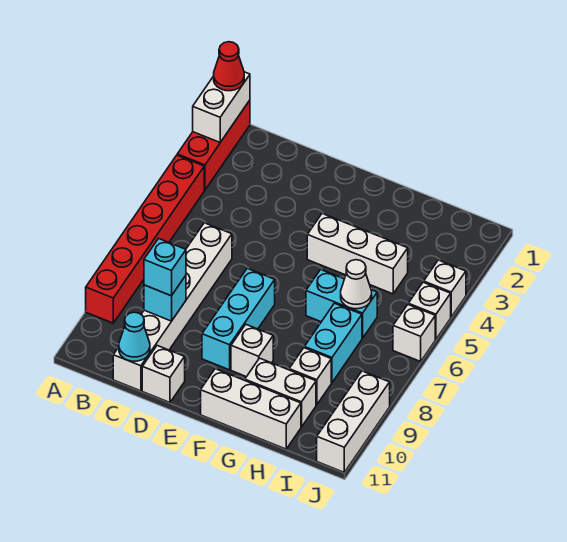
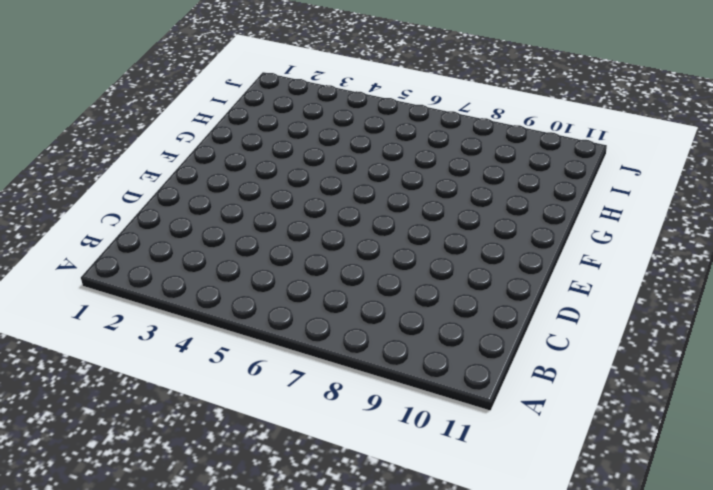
none -> red 1x3 brick [177,100,250,190]
none -> red 1x6 brick [86,155,204,323]
none -> white 1x6 brick [113,223,232,391]

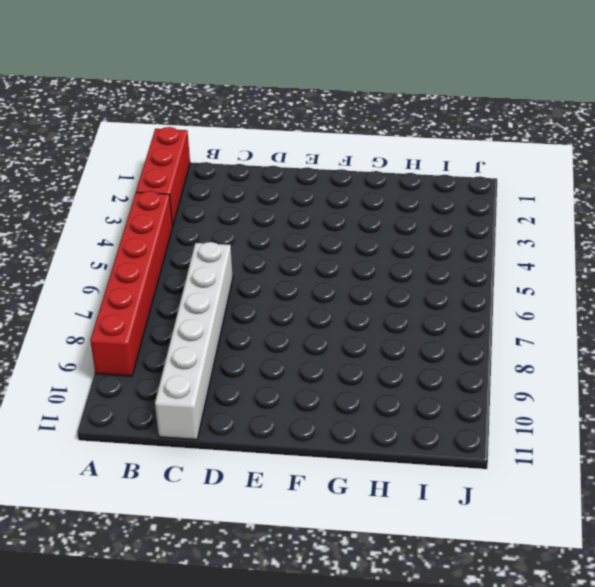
none -> white 1x1 brick [142,346,185,403]
none -> cyan 1x3 brick [202,268,275,370]
none -> white 1x3 brick [307,214,408,294]

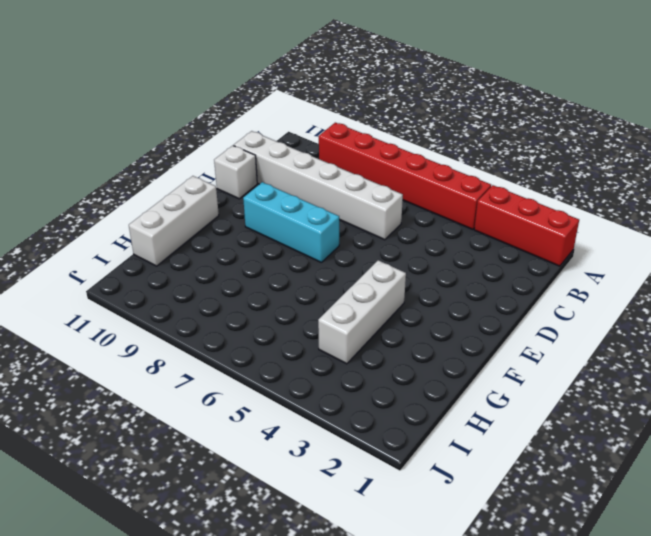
none -> white 1x1 brick [231,325,273,377]
none -> cyan 1x2 brick [306,270,377,338]
none -> white 1x2 brick [245,358,316,427]

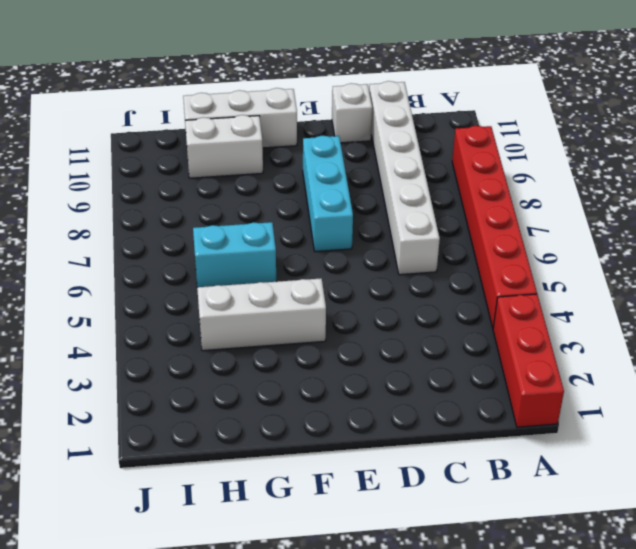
none -> white 1x1 brick [231,325,273,377]
none -> cyan 1x2 brick [304,303,362,383]
none -> white 1x1 brick [289,348,331,405]

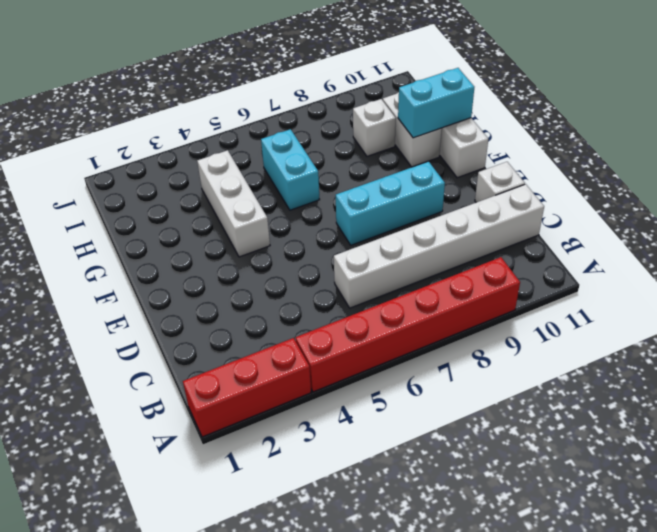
cyan 1x2 brick [398,68,474,138] -> cyan 1x2 brick moved to [304,303,362,383]
none -> white 1x1 brick [231,325,273,377]
none -> white 1x1 brick [424,260,466,317]
none -> white 1x1 brick [408,282,451,339]

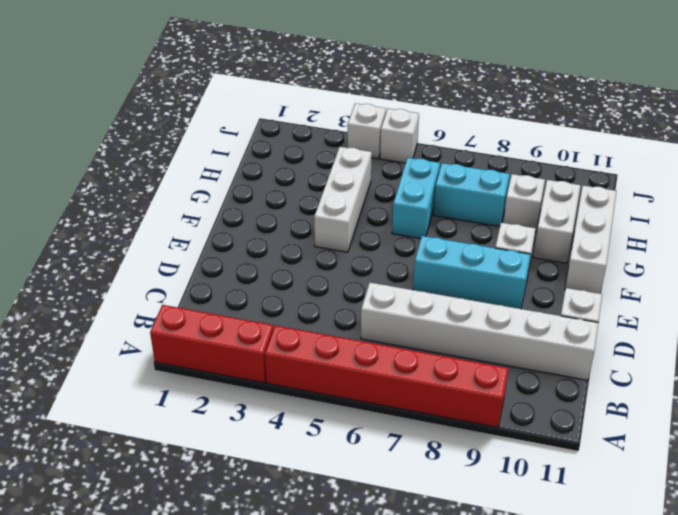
none -> white 1x1 brick [393,305,435,361]
none -> white 1x3 brick [317,371,390,472]
none -> white 1x2 brick [193,72,250,142]

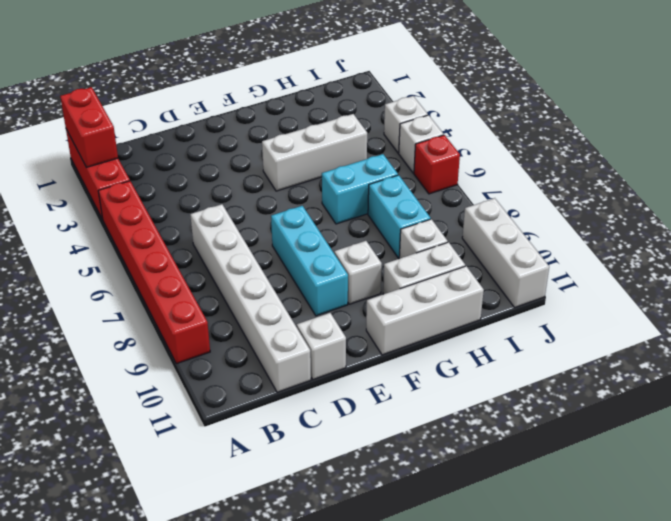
red 1x2 brick [60,87,118,167] -> white 1x2 brick [193,72,250,142]
red 1x1 brick [414,135,460,194] -> white 1x1 brick [393,305,435,361]
none -> cyan 1x1 brick [144,276,186,321]
none -> cyan 1x1 cone [119,312,150,361]
none -> white 1x1 cone [341,260,372,309]

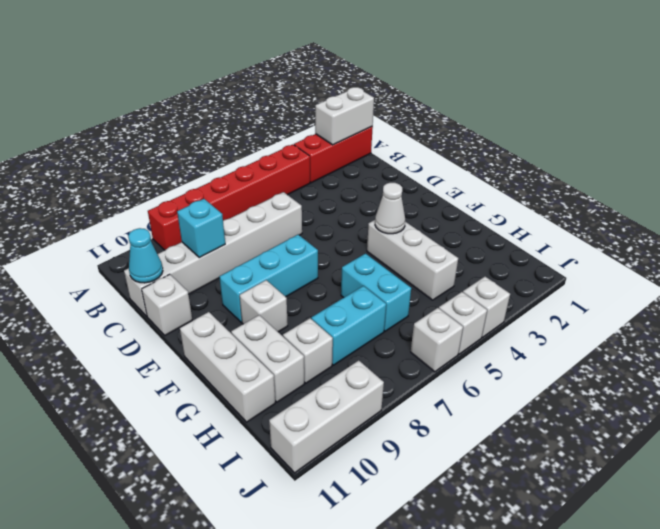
white 1x1 cone [375,183,405,234] -> white 1x1 cone moved to [341,260,372,309]
none -> red 1x1 cone [214,42,244,91]
none -> cyan 1x1 brick [144,239,186,296]

